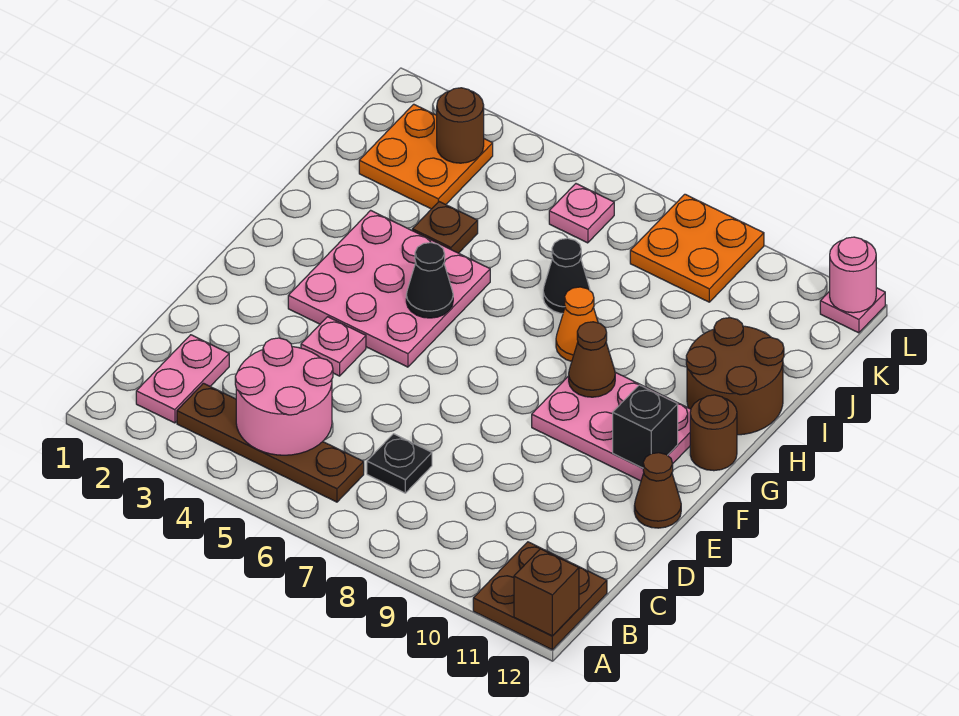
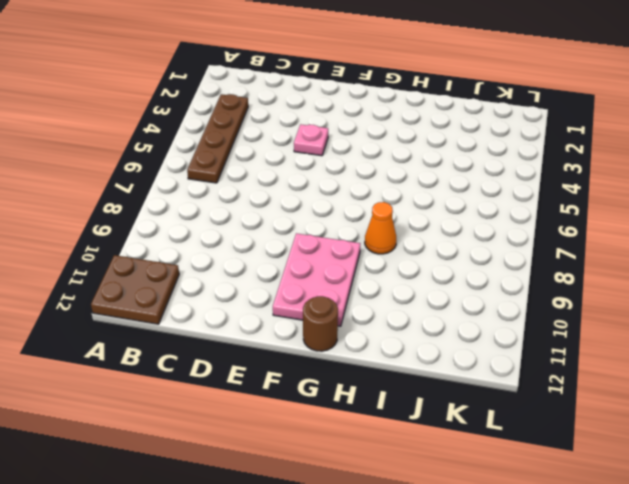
none -> pink 1x2 plate [136,335,229,423]
none -> black 1x1 plate [367,434,432,493]
none -> brown 1x1 cone [634,453,681,528]

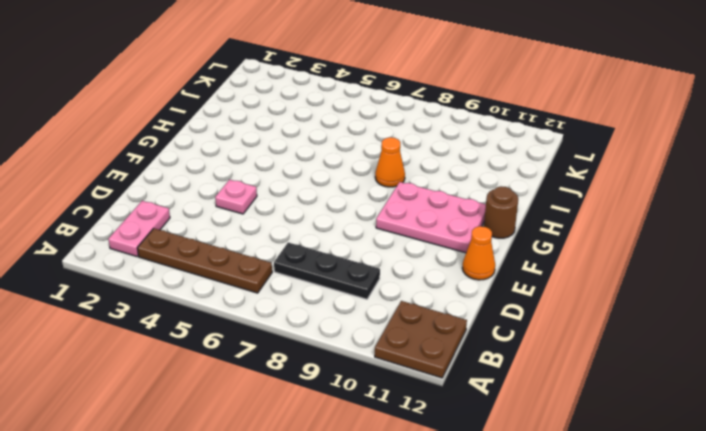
black 1x3 plate [274,243,380,299] -> black 1x1 plate [367,434,432,493]
orange 1x1 cone [462,226,495,280] -> brown 1x1 cone [634,453,681,528]
none -> pink 3x3 plate [288,210,490,367]
none -> brown 2x2 round brick [686,318,784,435]
none -> brown 1x1 plate [412,202,478,253]

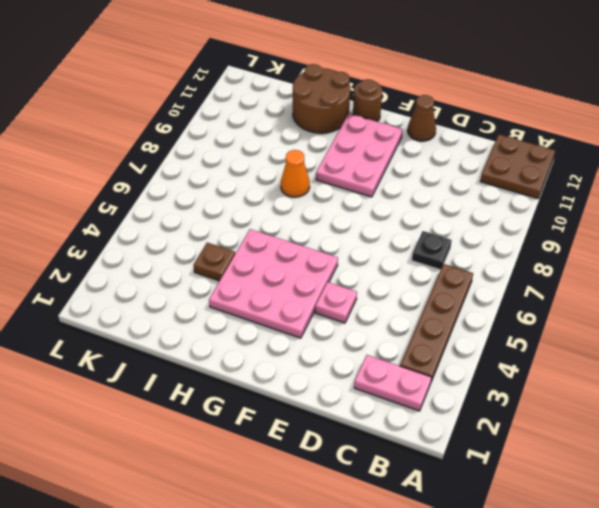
none -> black 1x1 cone [543,238,590,314]
none -> orange 2x2 plate [359,104,493,209]
none -> pink 1x1 plate [549,184,614,243]

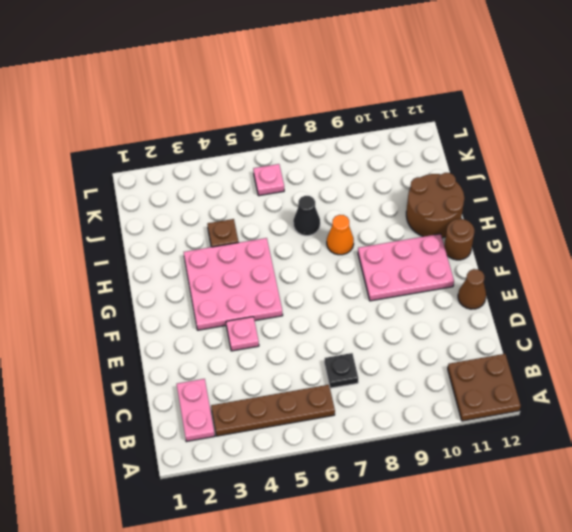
none -> orange 2x2 plate [359,104,493,209]
none -> orange 2x2 plate [630,194,764,302]
none -> pink 1x1 plate [820,288,885,333]

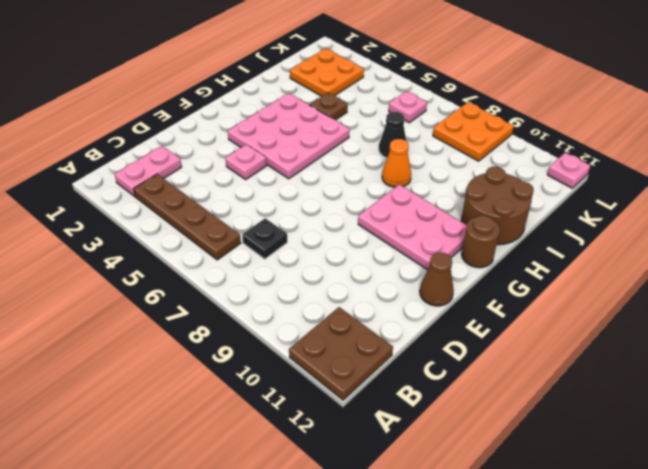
none -> brown 1x1 brick [514,549,579,636]
none -> pink 2x2 round brick [235,338,333,455]
none -> black 1x1 brick [613,385,678,468]

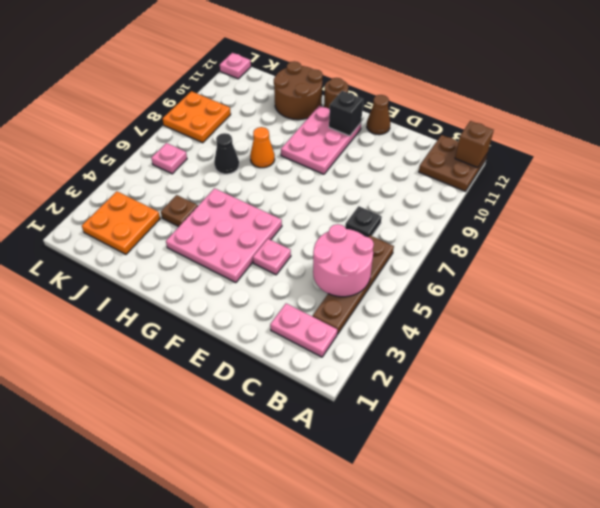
none -> black 1x1 cone [406,243,453,318]
none -> brown 1x1 cone [569,322,615,397]
none -> brown 1x1 round brick [437,88,484,163]

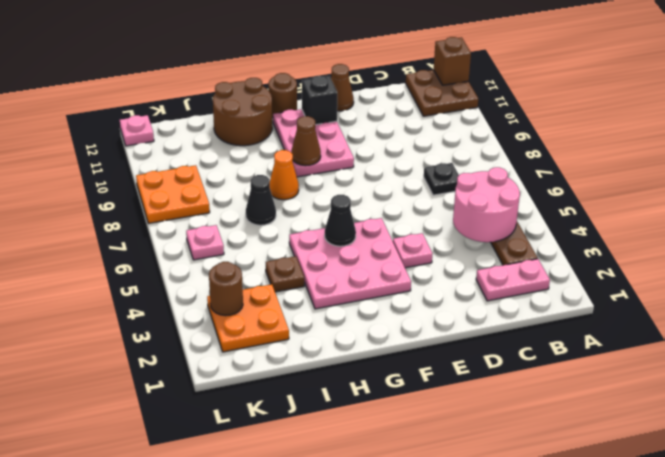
none -> pink 1x1 round brick [830,237,876,313]

